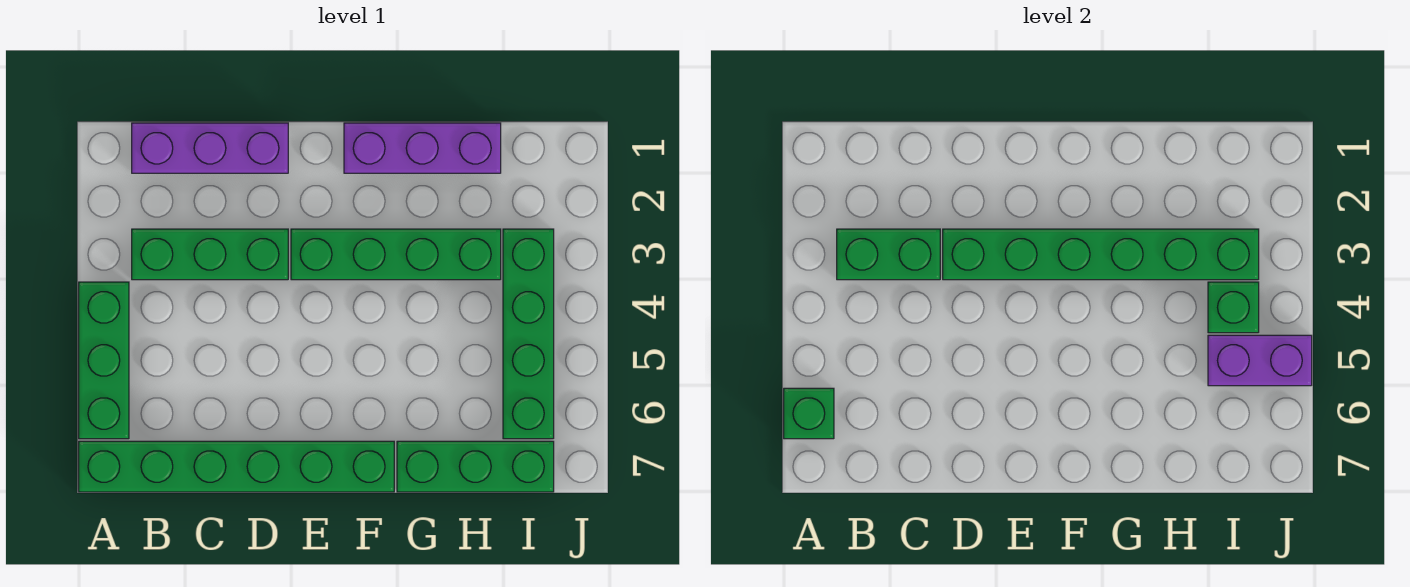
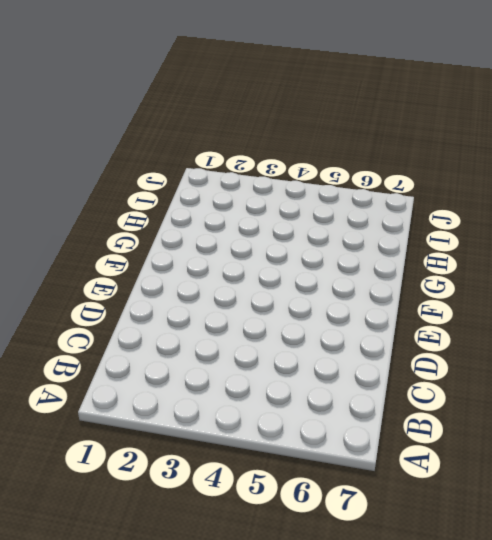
none -> green 1x3 brick [79,282,129,439]
none -> green 1x6 brick [79,441,394,492]
none -> purple 1x3 brick [132,123,288,173]

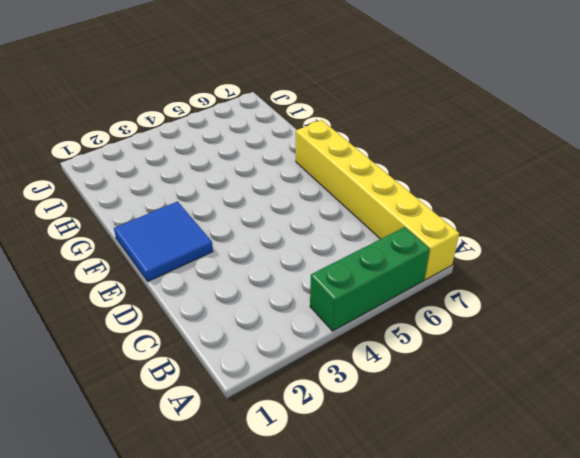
yellow 1x6 brick [296,120,459,280] -> green 1x6 brick [79,441,394,492]
blue 2x2 tile [114,201,213,281] -> purple 1x3 brick [344,123,501,173]
none -> purple 1x3 brick [132,123,288,173]
none -> green 1x3 brick [132,229,288,280]
none -> green 1x4 brick [291,229,501,280]

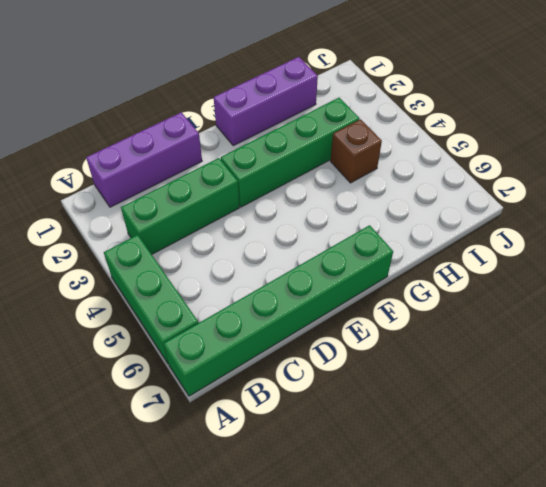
brown 1x1 brick [330,119,382,183] -> none
none -> green 1x3 brick [397,441,554,492]
none -> green 1x4 brick [503,229,554,439]
none -> green 1x1 brick [784,388,834,439]

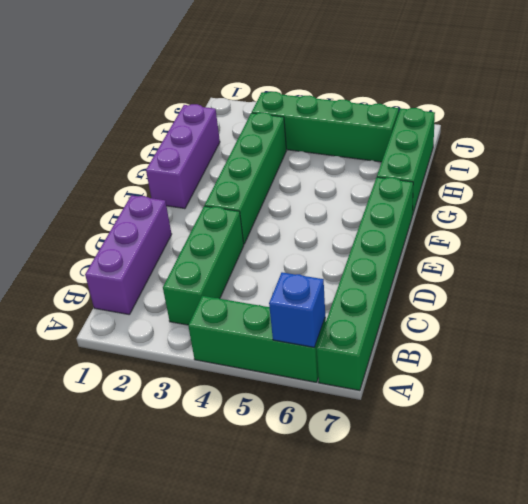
blue 1x1 brick [269,272,325,347] -> green 1x1 brick [784,388,834,439]
none -> green 1x2 brick [837,229,940,280]
none -> green 1x6 brick [943,229,1259,280]
none -> green 1x1 brick [1208,282,1259,333]

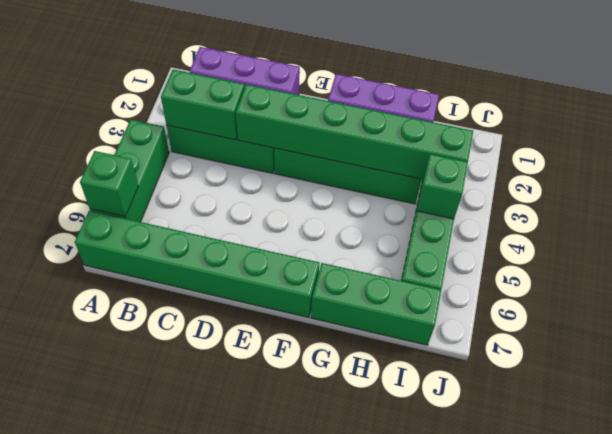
none -> purple 1x2 brick [1208,335,1312,386]

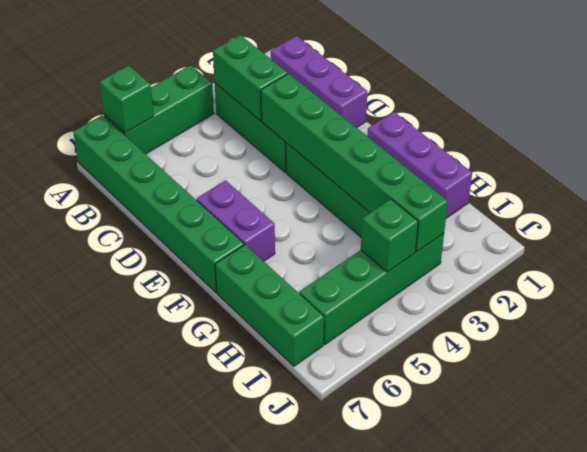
purple 1x2 brick [197,180,275,261] -> purple 1x2 brick moved to [1208,335,1312,386]

